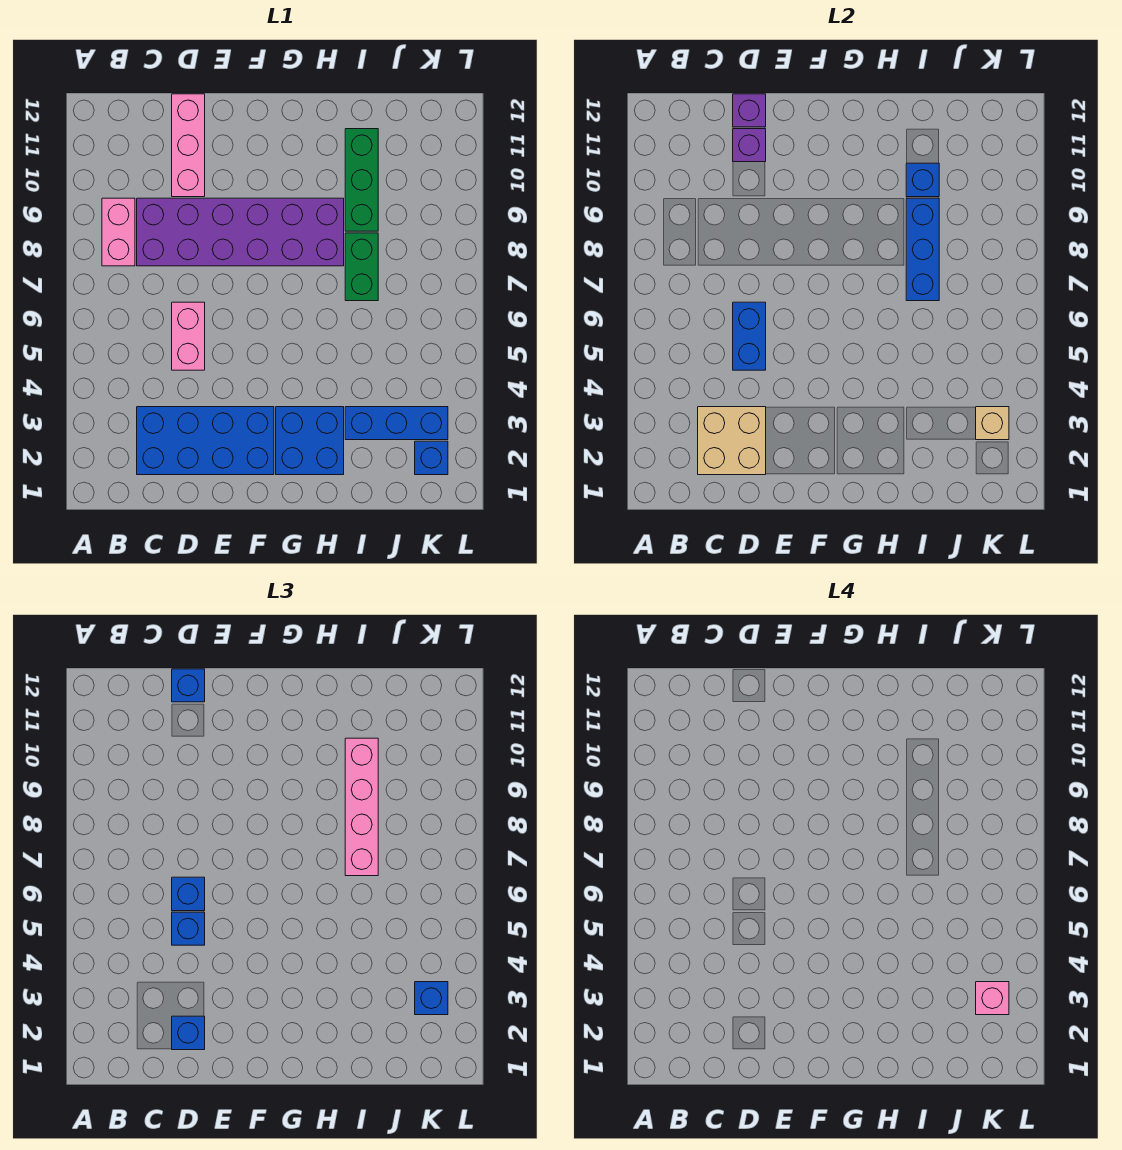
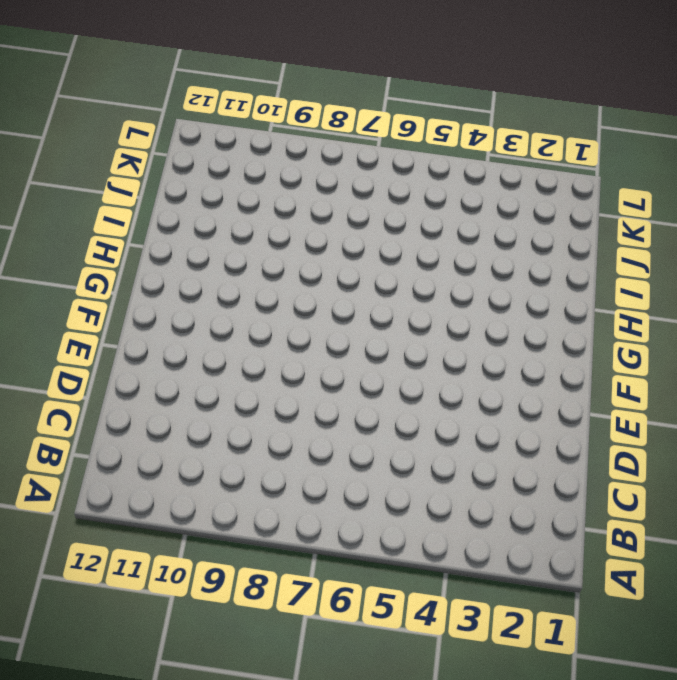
none -> pink 1x2 brick [102,198,135,266]
none -> blue 2x4 brick [137,407,274,475]
none -> purple 2x6 brick [137,198,344,266]

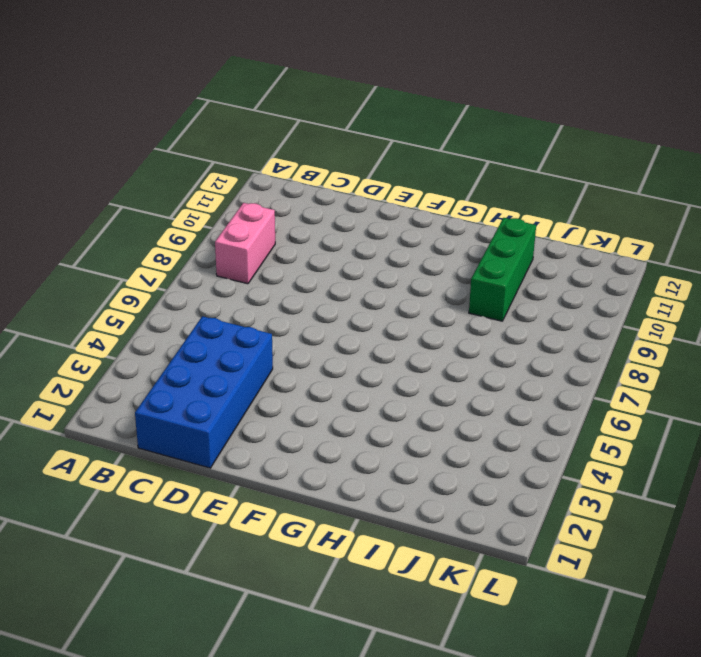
blue 2x4 brick [135,316,273,468] -> blue 2x4 brick turned to [137,407,274,475]
none -> purple 2x6 brick [137,198,344,266]
none -> pink 1x2 brick [172,302,205,370]
none -> pink 1x3 brick [172,94,205,197]

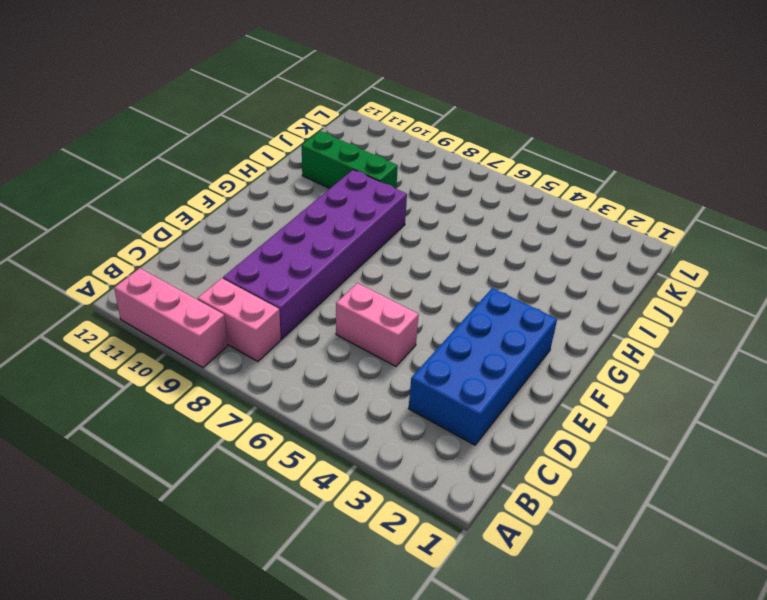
pink 1x3 brick [114,268,227,368] -> pink 1x3 brick moved to [172,94,205,197]
none -> blue 2x2 brick [276,407,344,475]
none -> blue 1x3 brick [345,407,448,440]
none -> green 1x2 brick [345,233,378,301]

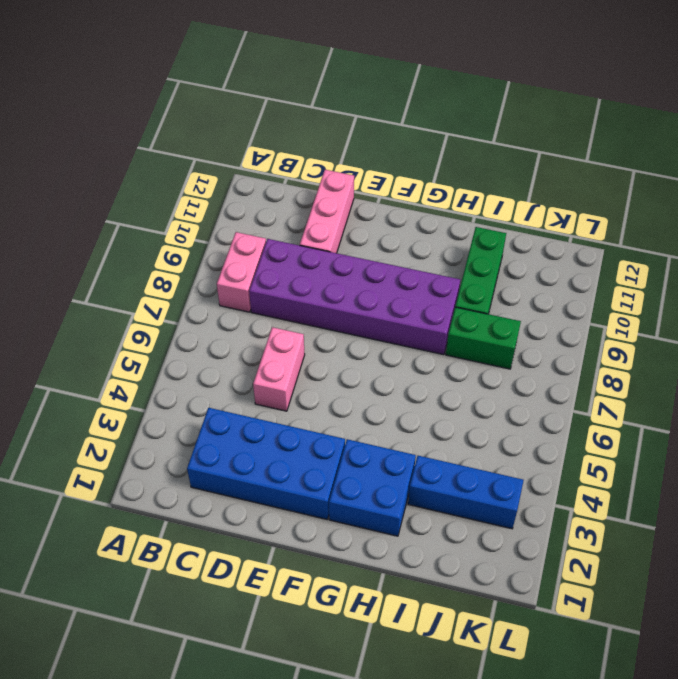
green 1x2 brick [446,307,521,369] -> green 1x2 brick turned to [345,233,378,301]
none -> blue 1x1 brick [415,441,448,475]
none -> tan 2x2 brick [698,407,766,475]
none -> blue 1x2 brick [733,302,766,370]

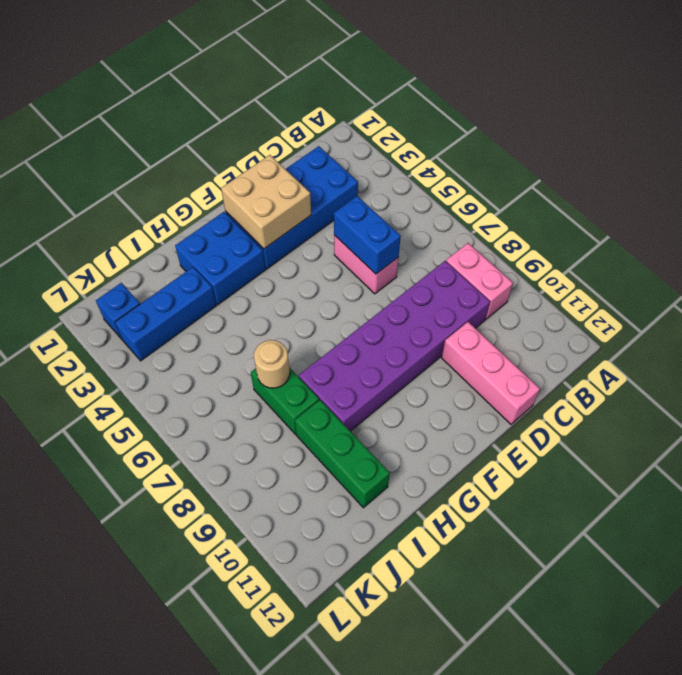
tan 2x2 brick [221,155,311,249] -> tan 2x2 brick moved to [698,407,766,475]
tan 1x1 round brick [254,340,290,388] -> blue 1x3 brick [906,198,939,301]
none -> purple 1x1 brick [733,129,766,162]
none -> purple 1x1 brick [733,94,766,127]
none -> blue 1x1 brick [906,163,939,197]

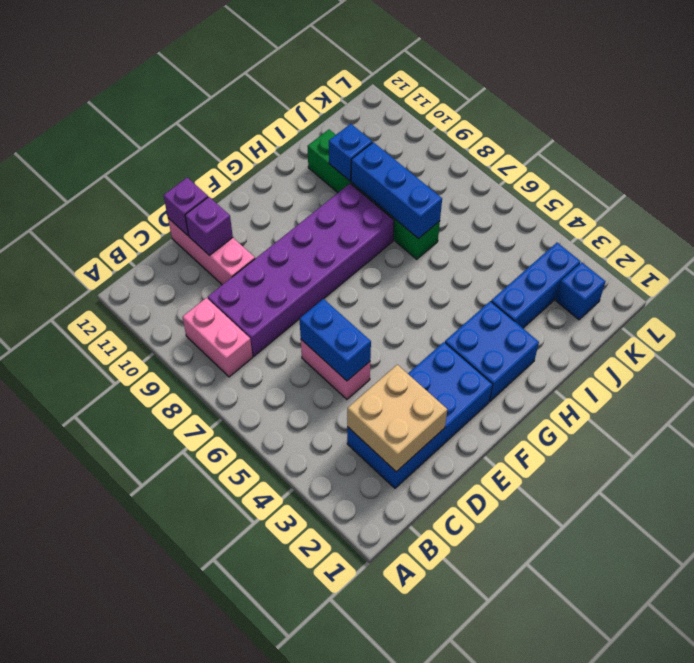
none -> tan 1x1 brick [976,407,1009,440]
none -> blue 1x1 brick [172,1016,205,1050]
none -> blue 1x1 brick [172,912,205,945]

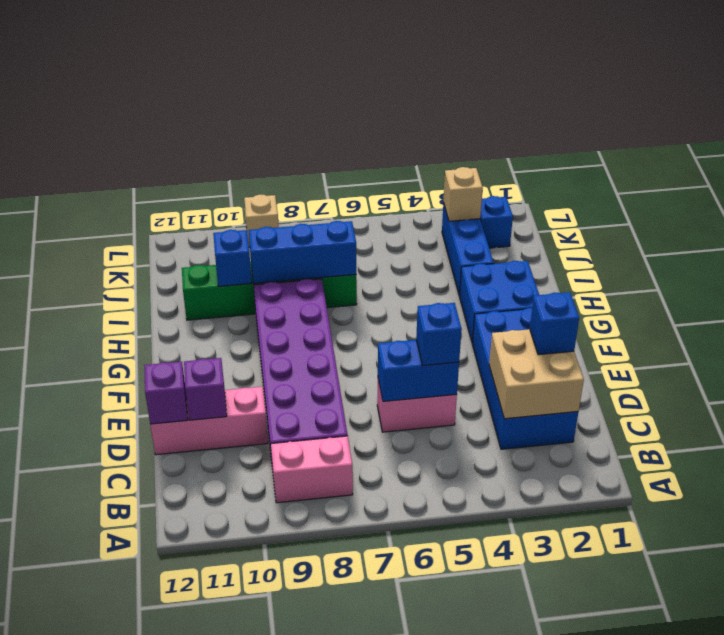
tan 1x1 brick [244,194,279,247] -> none
none -> blue 1x1 brick [172,877,205,911]
none -> blue 1x1 brick [172,669,205,702]
none -> pink 1x4 brick [345,738,378,876]

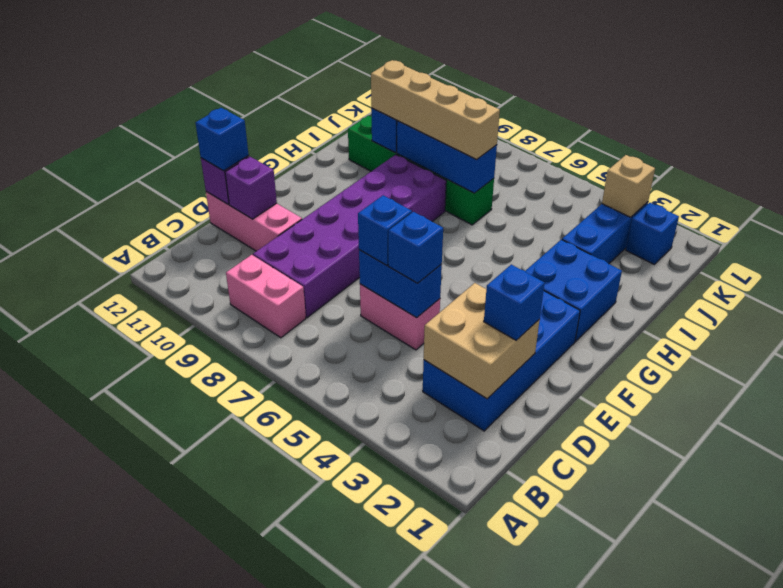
tan 1x4 brick [371,60,500,160] -> pink 1x4 brick [345,738,378,876]
none -> blue 1x1 brick [415,982,448,1015]
none -> pink 1x1 brick [976,982,1009,1015]

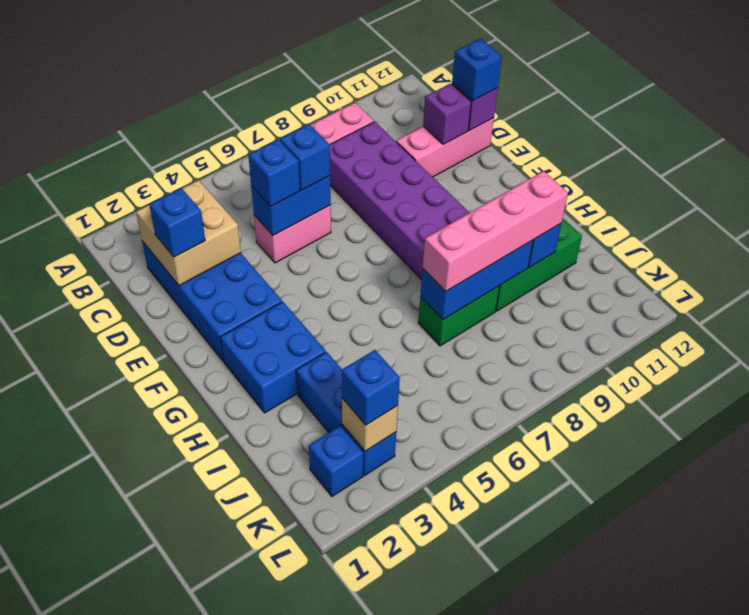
none -> pink 1x1 brick [976,982,1009,1015]

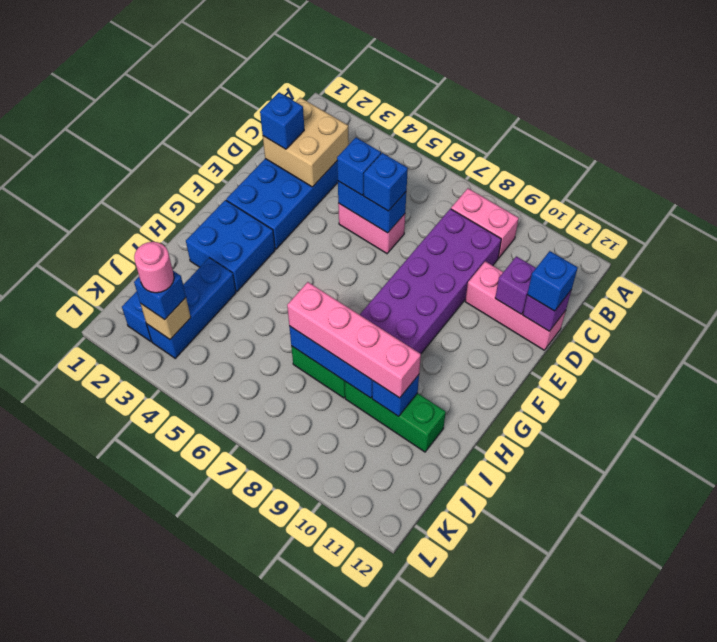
pink 1x1 round brick [134,242,174,293] -> pink 1x1 brick [976,982,1009,1015]

